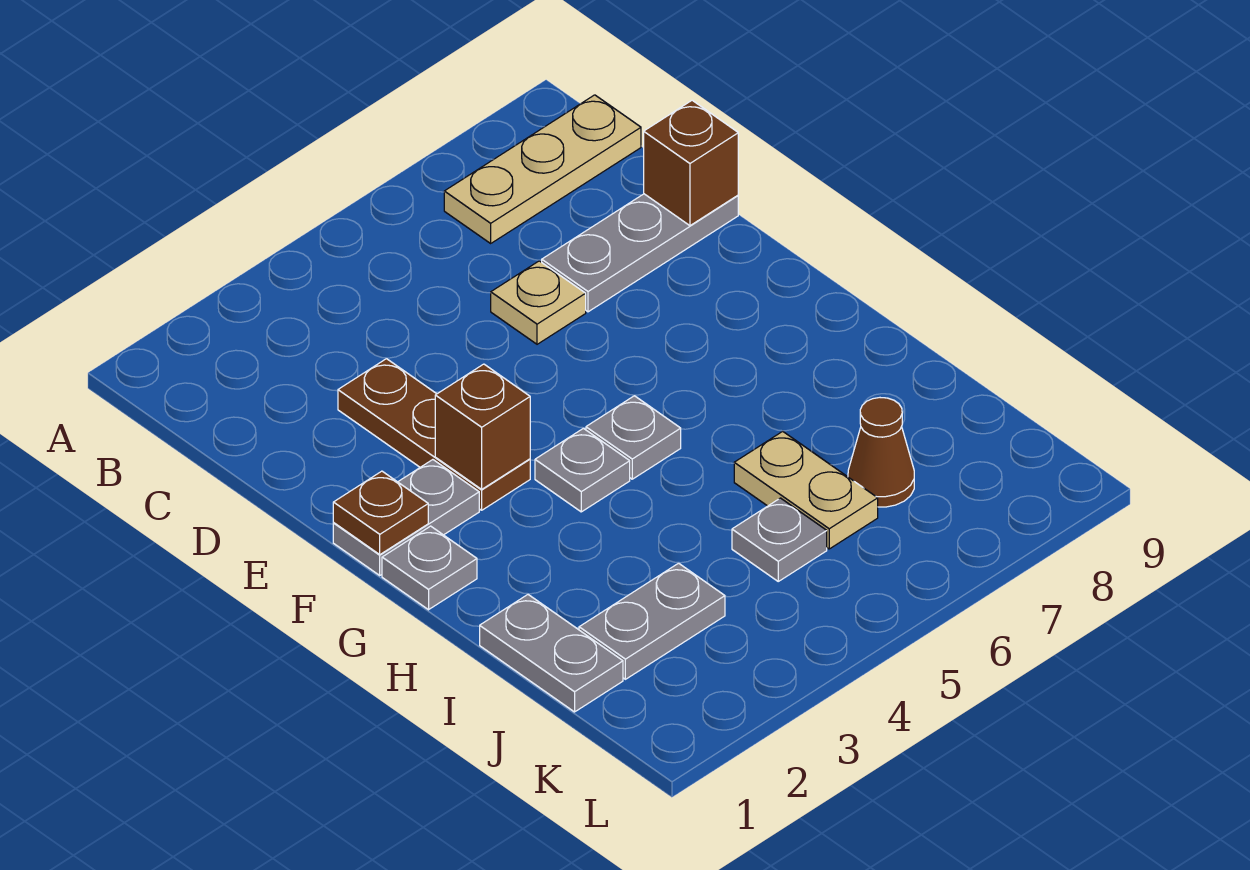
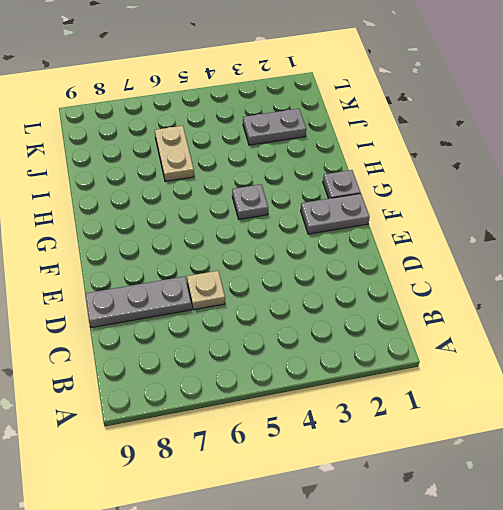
none -> tan 1x3 plate [444,95,641,243]
none -> brown 1x3 plate [338,359,530,510]
none -> grey 1x1 plate [586,396,681,479]

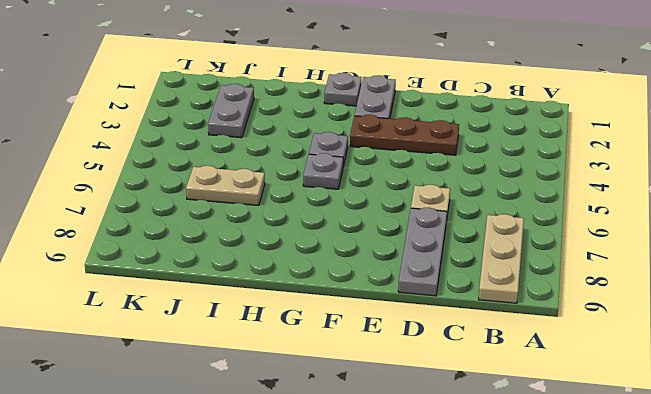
none -> grey 1x2 plate [480,595,623,712]
none -> grey 1x1 plate [732,498,827,581]
none -> brown 1x1 cone [848,398,914,507]

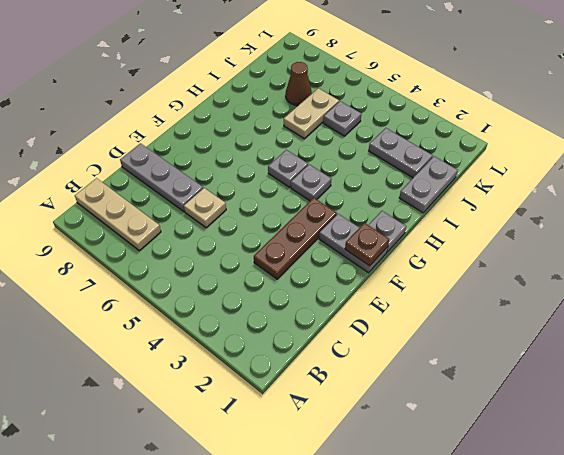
none -> brown 1x1 brick [644,100,738,226]
none -> brown 1x1 brick [435,364,530,489]

